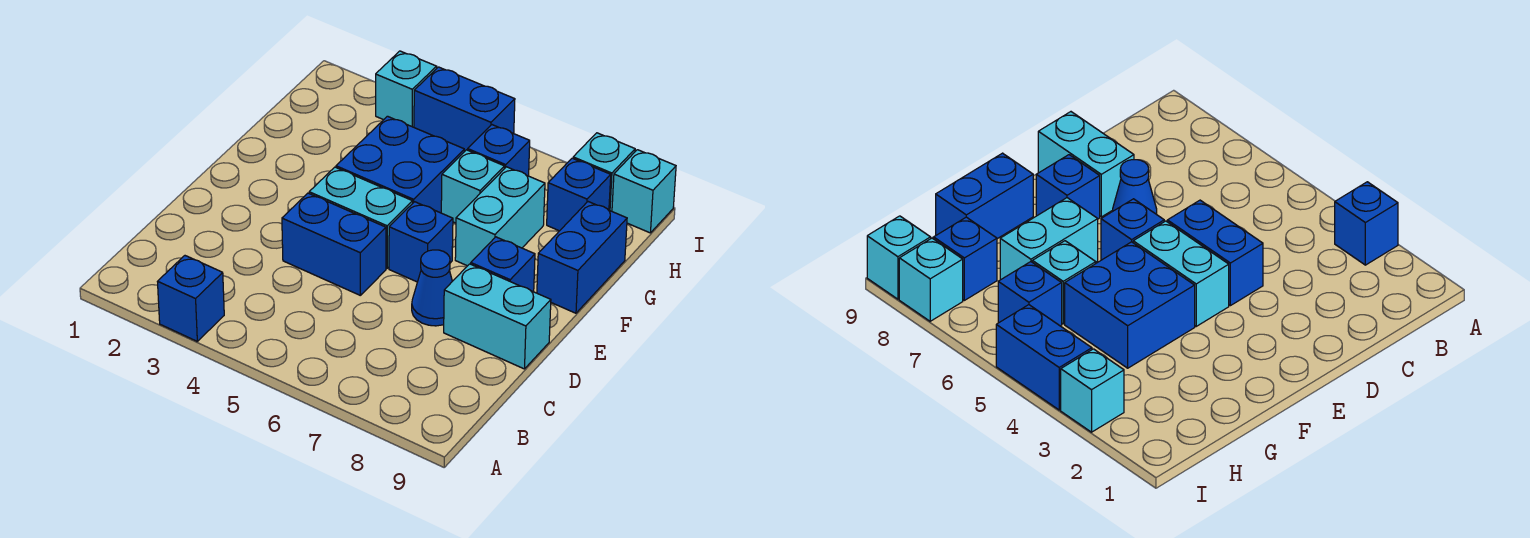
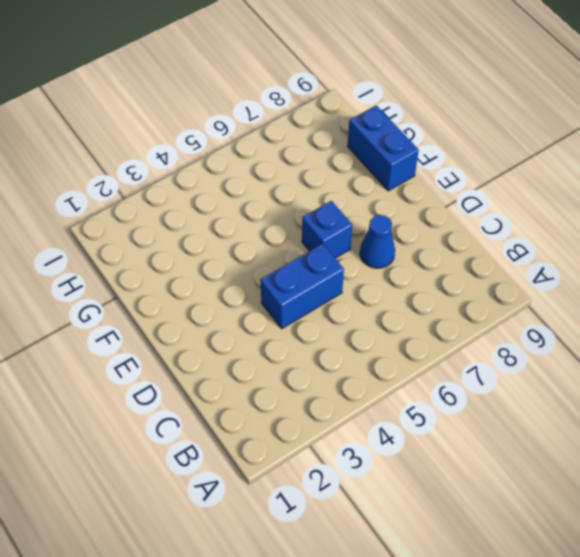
none -> blue 1x1 brick [157,256,224,341]
none -> cyan 1x2 brick [444,264,551,369]
none -> cyan 1x2 brick [309,167,413,268]

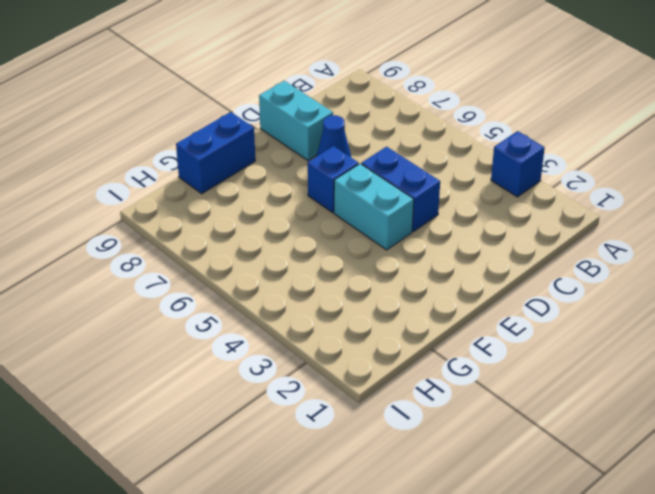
none -> blue 1x1 brick [471,237,535,292]
none -> blue 2x2 brick [336,116,464,213]
none -> cyan 1x2 brick [455,167,545,266]

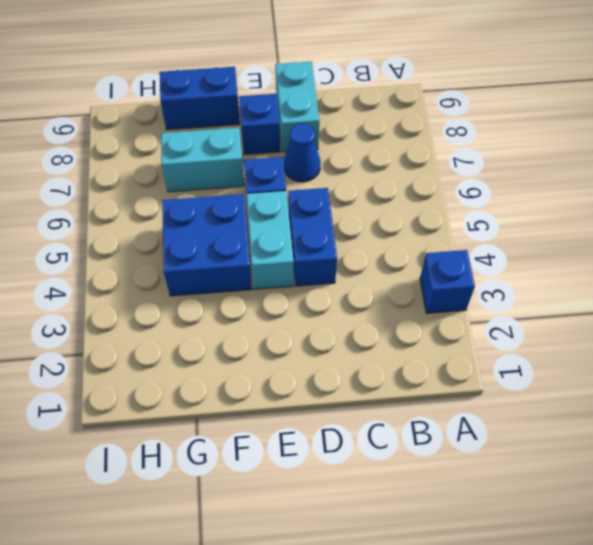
none -> cyan 1x1 brick [441,150,505,223]
none -> blue 1x1 brick [468,125,530,176]
none -> blue 1x1 brick [547,158,611,231]

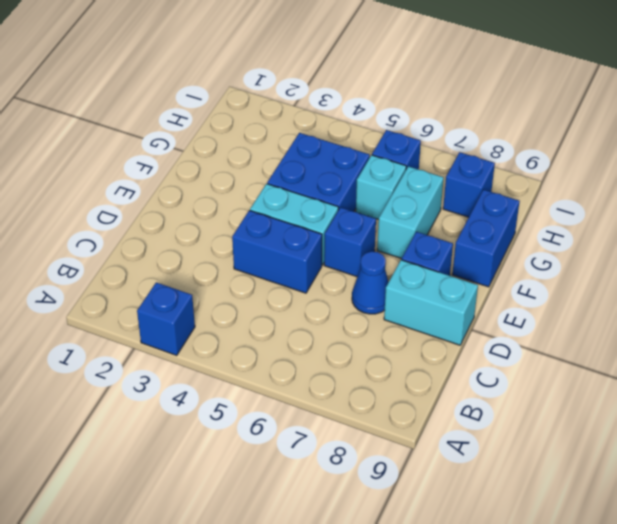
none -> cyan 1x1 brick [376,51,437,127]
none -> blue 1x2 brick [414,67,515,152]
none -> cyan 1x1 brick [573,133,635,211]

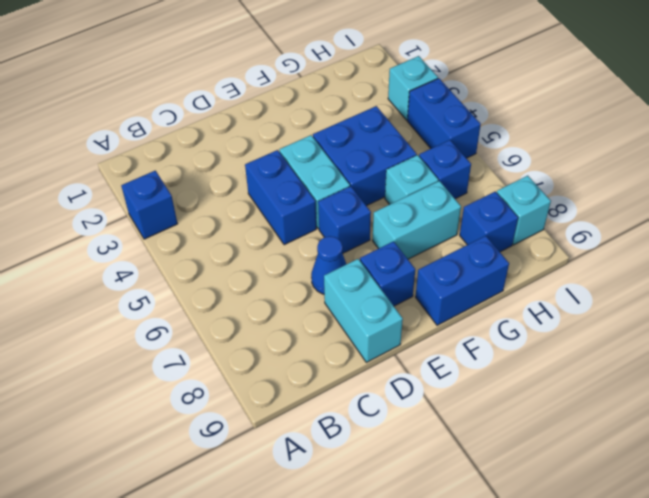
none -> cyan 1x1 brick [612,150,676,233]

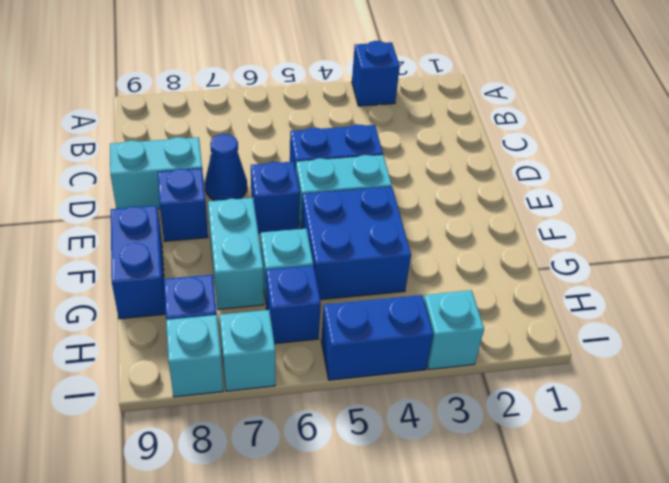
cyan 1x1 brick [220,310,275,391] -> cyan 1x1 brick moved to [612,150,676,233]

